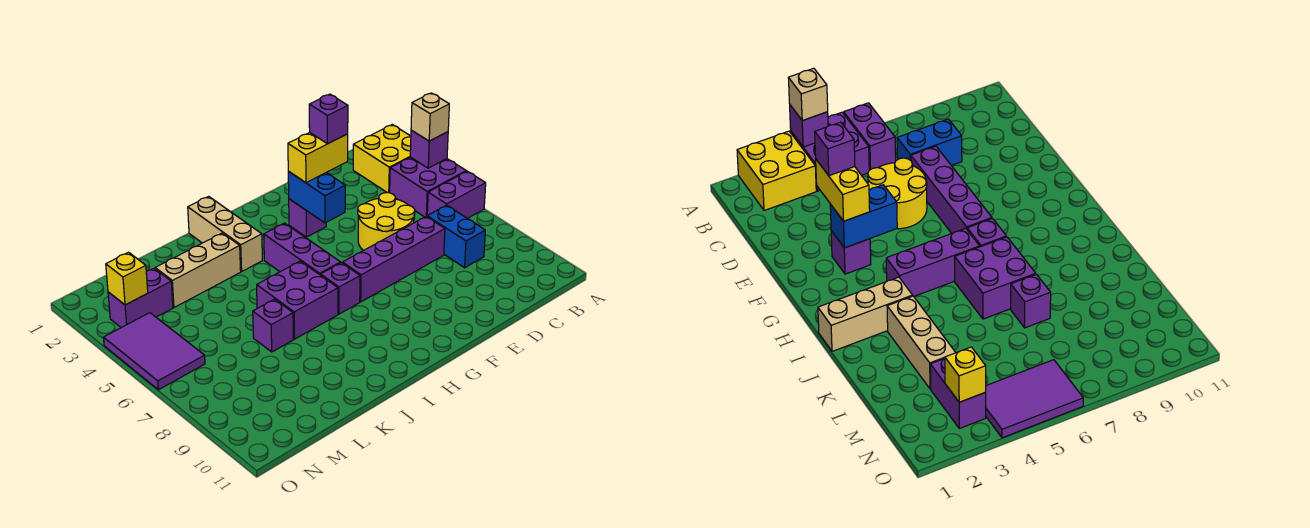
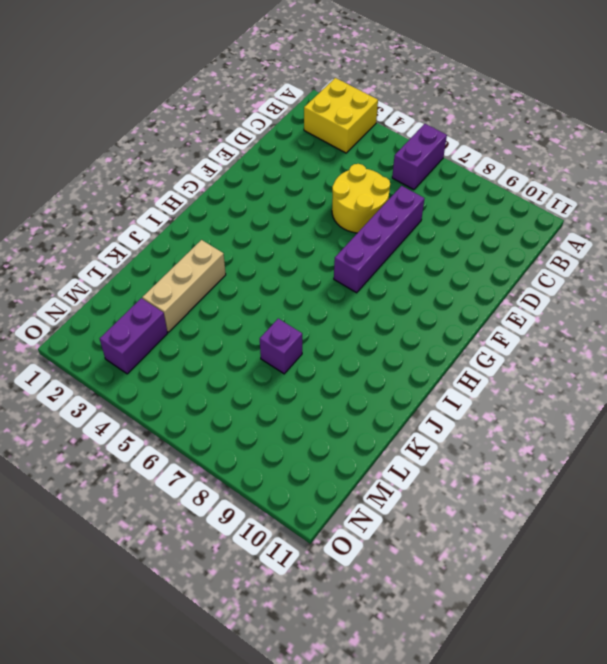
none -> purple 2x2 brick [390,157,466,217]
none -> blue 1x2 brick [427,205,485,268]
none -> purple 1x1 brick [289,199,326,237]

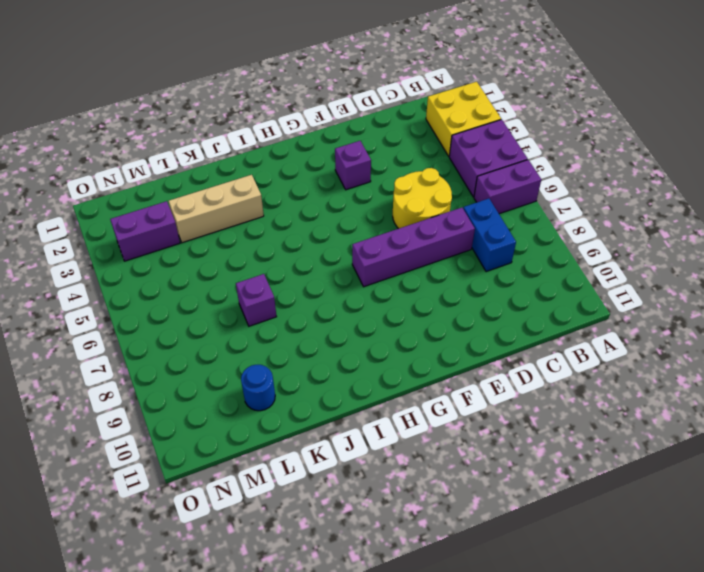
blue 1x1 round brick [241,365,275,411] -> none
none -> purple 1x3 brick [264,223,341,275]
none -> purple 1x1 brick [321,263,360,314]
none -> tan 1x3 brick [188,196,262,271]

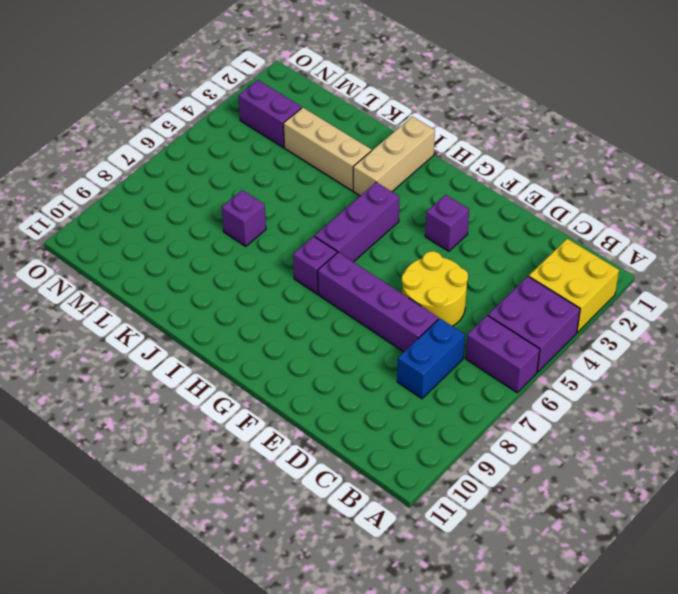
none -> purple 2x2 brick [257,261,338,339]
none -> purple 2x3 tile [103,313,205,390]
none -> purple 1x1 brick [410,130,448,168]

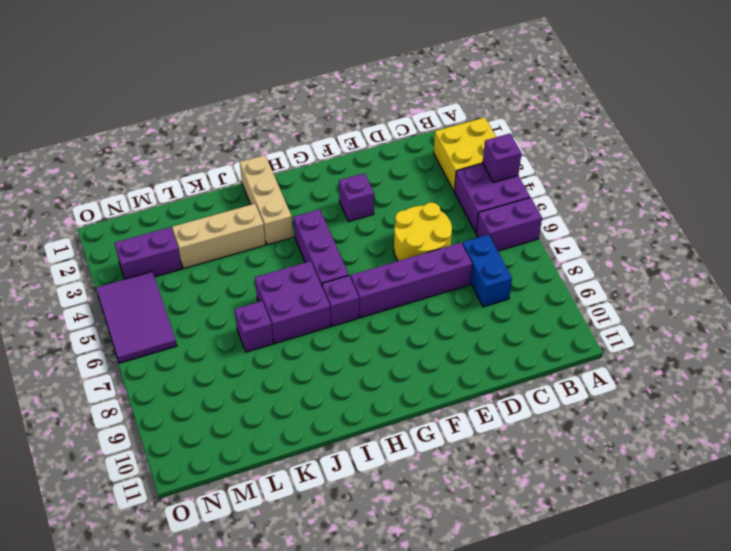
none -> blue 1x2 brick [288,172,345,223]
none -> yellow 1x1 brick [106,252,148,305]
none -> tan 1x1 brick [411,93,449,141]

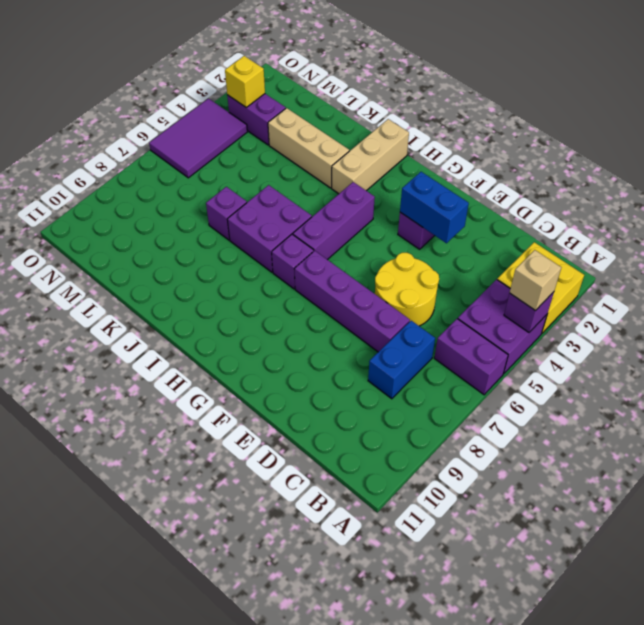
blue 1x2 brick [400,172,469,243] -> blue 1x2 brick turned to [288,172,345,223]
none -> yellow 1x2 brick [288,133,348,183]
none -> purple 1x1 brick [309,94,348,144]

